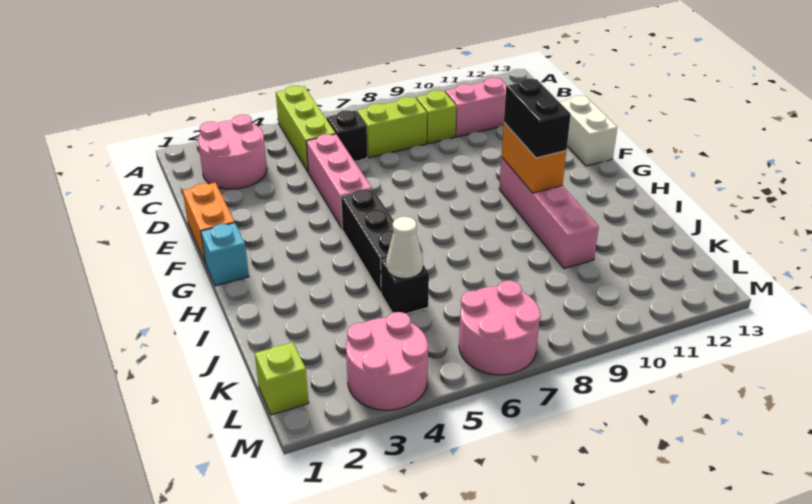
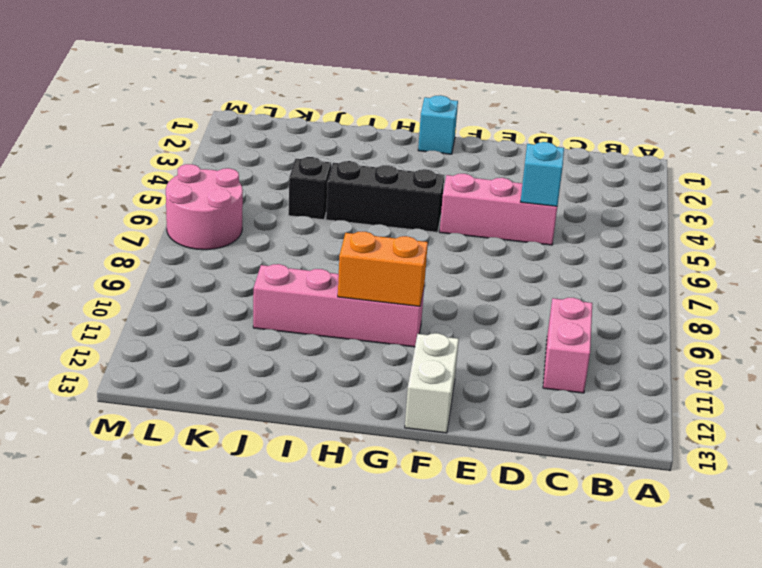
cyan 1x1 brick [521,142,564,206] -> none
white 1x2 brick [405,333,459,433] -> white 1x2 brick turned to [560,95,617,166]
none -> lime 1x3 brick [276,86,336,172]
none -> pink 2x2 round brick [198,115,267,189]
none -> black 1x1 brick [327,110,367,161]

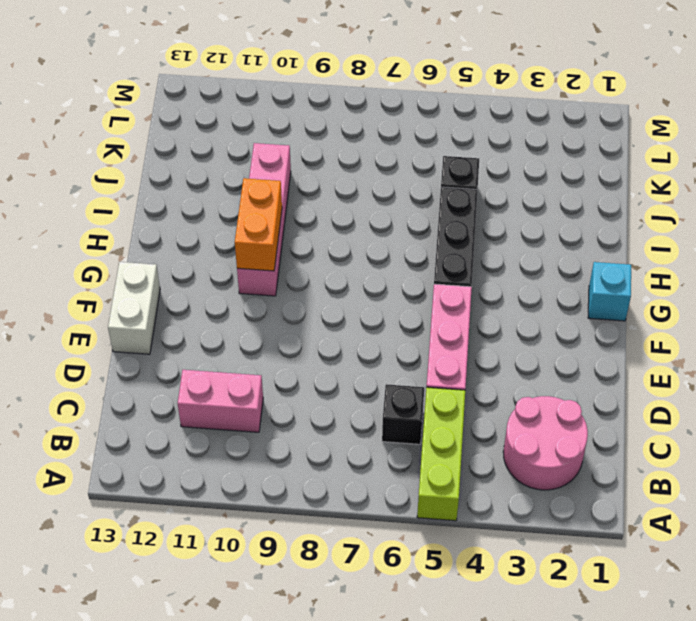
none -> lime 1x2 brick [357,97,427,158]
none -> lime 1x1 brick [416,90,456,144]
none -> orange 1x2 brick [183,183,235,262]

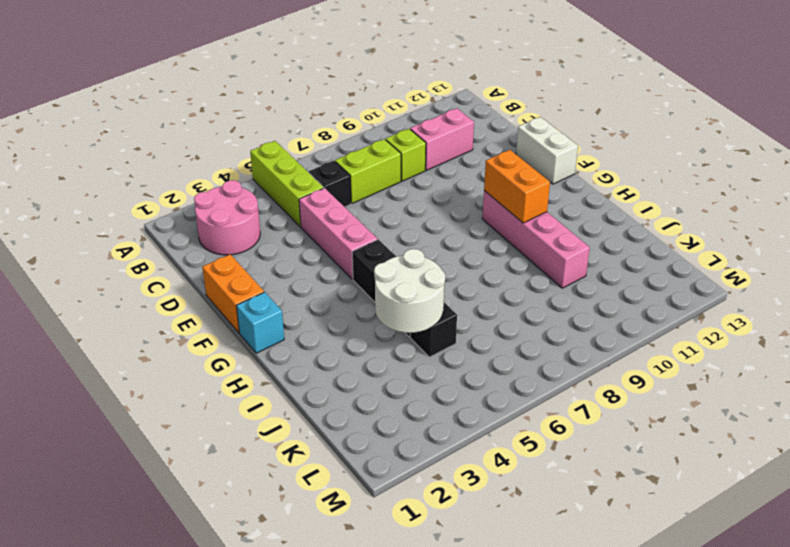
white 2x2 round brick [374,249,445,333] -> white 1x1 cone [386,217,423,279]
none -> lime 1x1 brick [255,342,309,415]
none -> pink 2x2 round brick [346,312,428,410]
none -> pink 2x2 round brick [459,280,541,375]

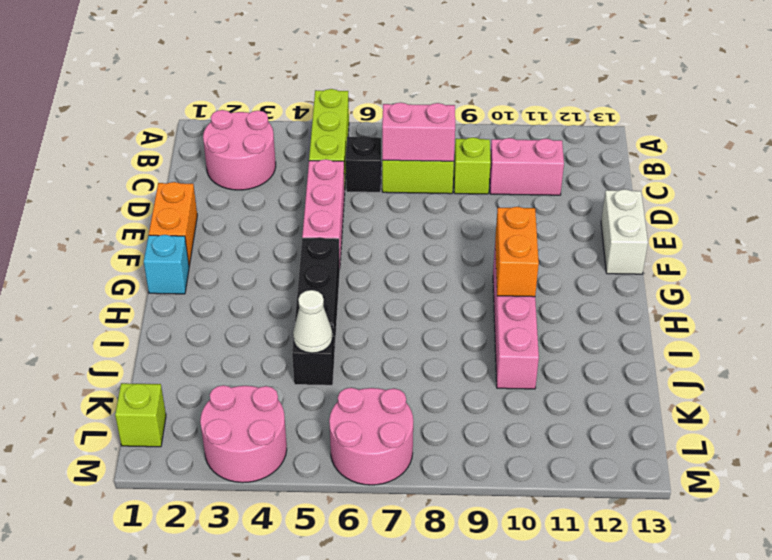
pink 1x2 brick [382,103,455,161] -> none
none -> black 1x2 brick [504,78,571,158]

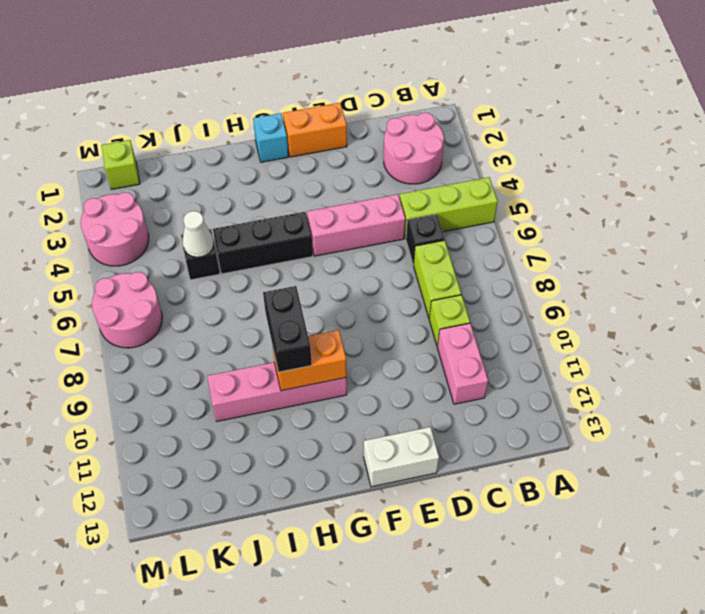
black 1x2 brick [263,286,312,372] -> black 1x2 brick turned to [504,78,571,158]

